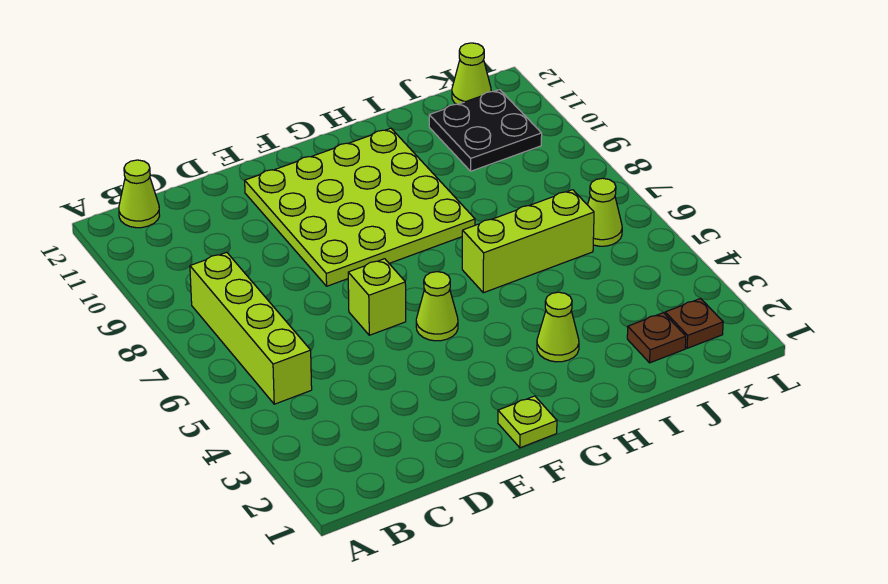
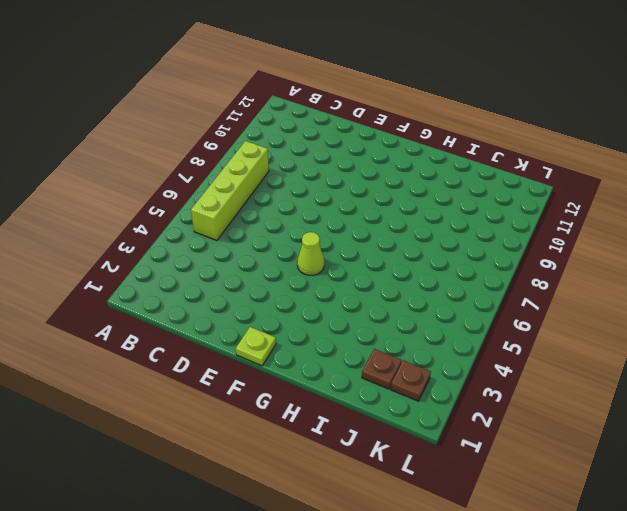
none -> lime 1x1 cone [119,160,160,228]
none -> lime 1x1 brick [348,259,406,335]
none -> lime 4x4 plate [245,128,475,286]

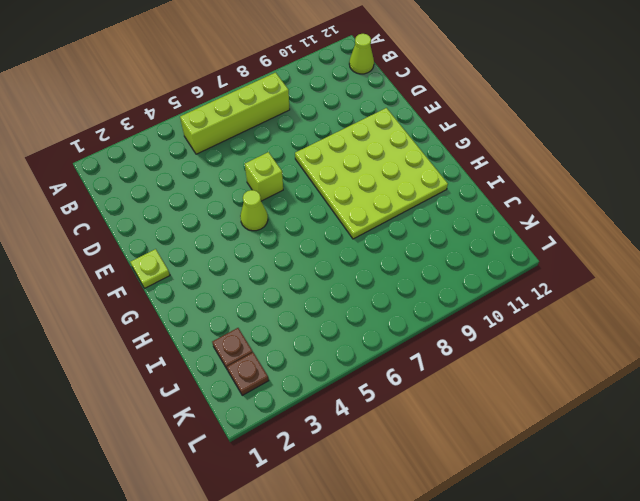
none -> lime 1x1 cone [537,292,579,362]
none -> lime 1x3 brick [462,190,594,293]
none -> black 2x2 plate [429,90,542,171]

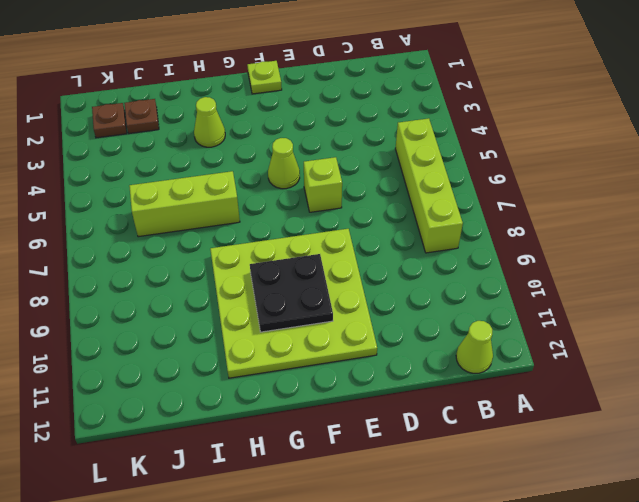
black 2x2 plate [250,254,333,332] -> black 2x2 plate moved to [429,90,542,171]
none -> lime 1x1 cone [588,178,622,246]
none -> lime 1x1 cone [452,43,491,104]

